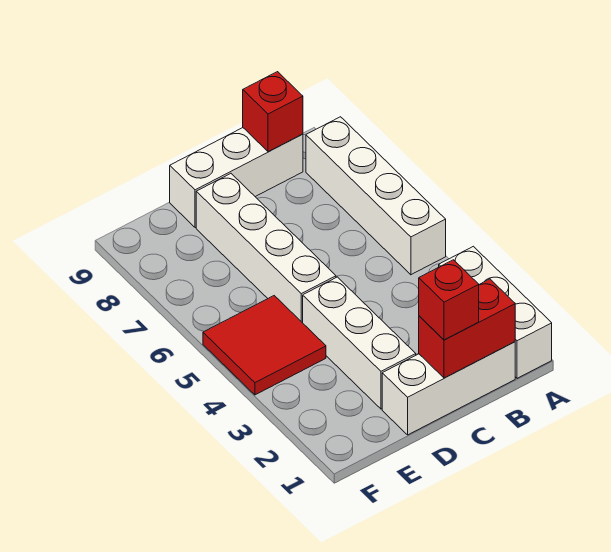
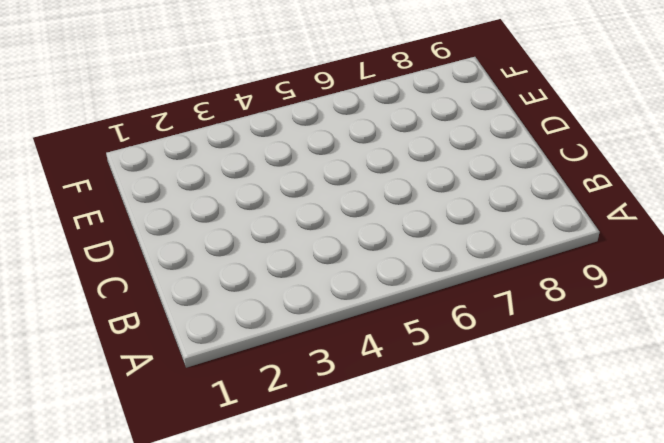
none -> white 1x3 brick [439,246,552,378]
none -> white 1x4 brick [306,117,446,275]

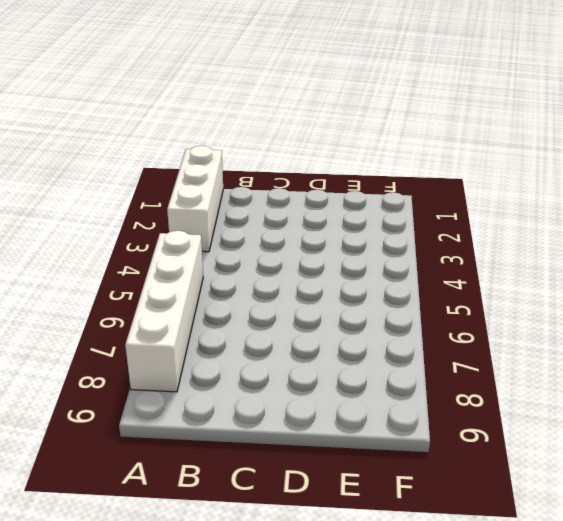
none -> white 1x3 brick [382,342,515,435]
none -> white 1x3 brick [170,128,303,228]

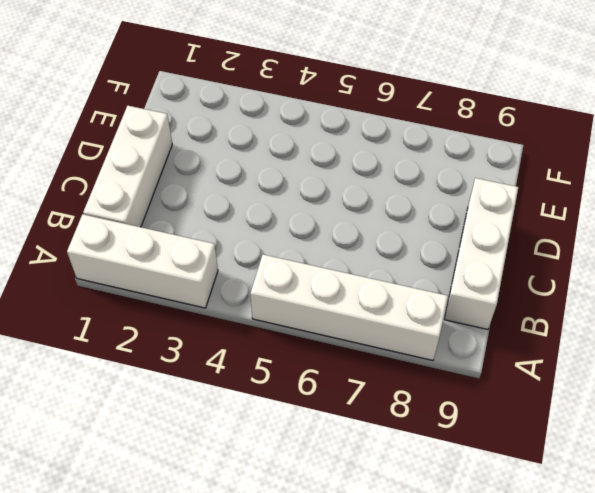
none -> white 1x3 brick [303,277,416,409]
none -> white 1x4 brick [196,174,336,323]

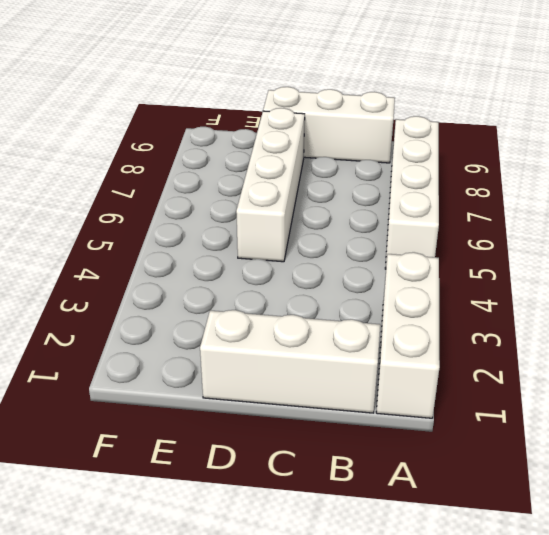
none -> white 1x3 brick [303,277,416,409]
none -> red 2x2 tile [203,296,326,395]

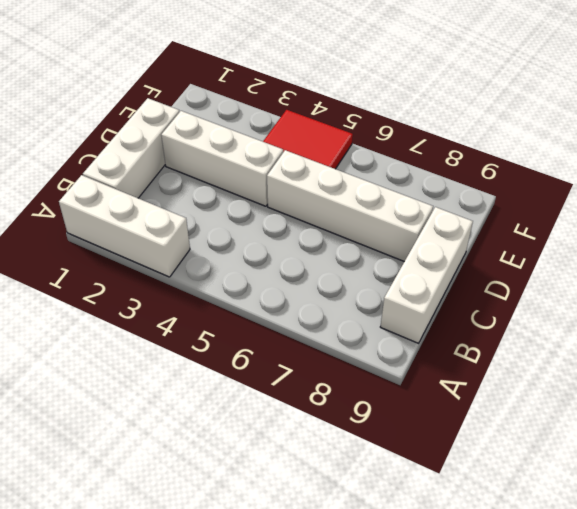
none -> white 1x4 brick [306,117,446,275]
none -> red 1x2 brick [419,279,515,378]

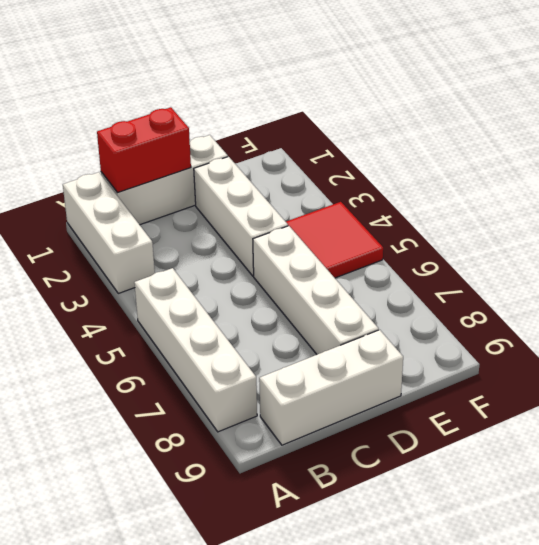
none -> red 1x1 brick [243,72,303,152]
none -> red 1x1 brick [419,260,479,340]

